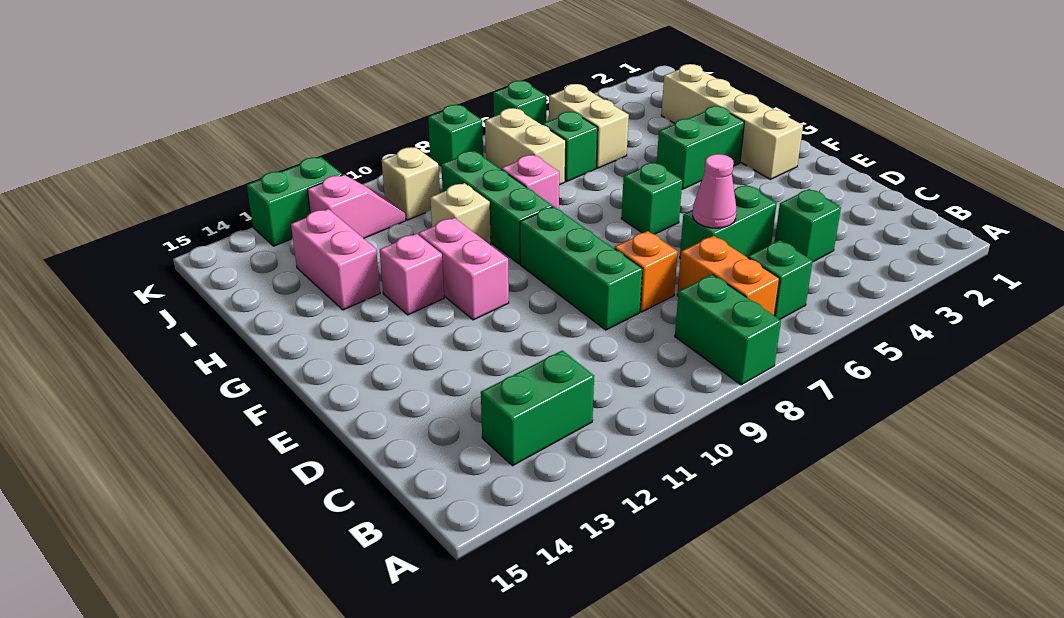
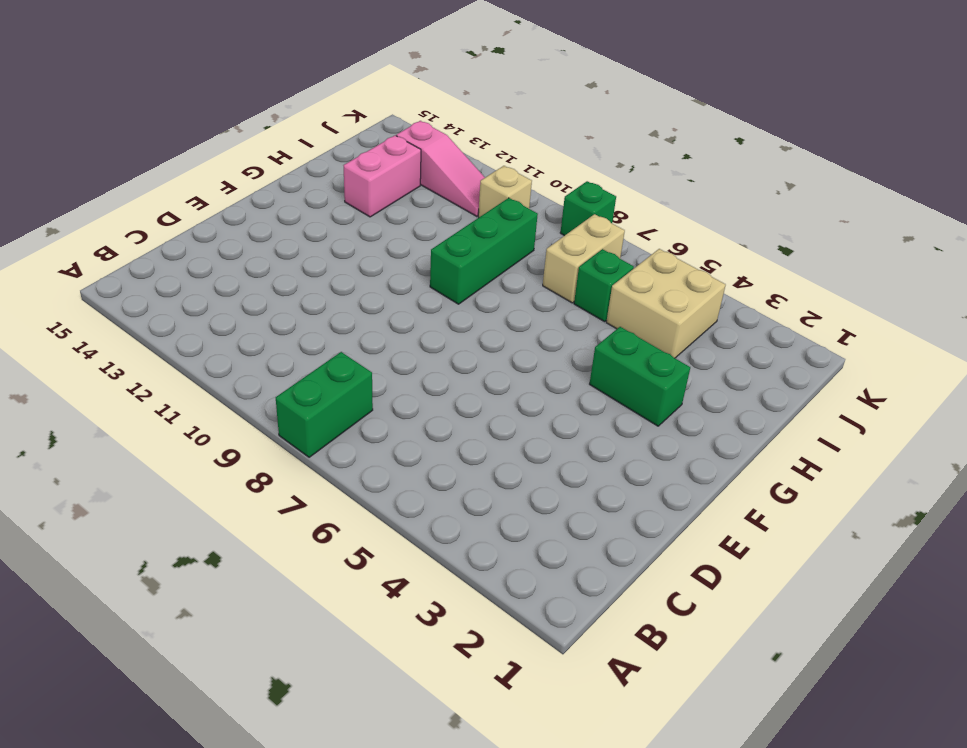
tan 2x2 brick [606,249,726,358] -> tan 1x2 brick [549,84,629,168]
pink 1x3 slope [396,121,485,216] -> pink 1x2 slope [307,175,406,238]
none -> green 1x1 brick [748,240,813,319]
none -> orange 1x2 brick [677,236,779,315]
none -> green 1x2 brick [481,350,594,466]

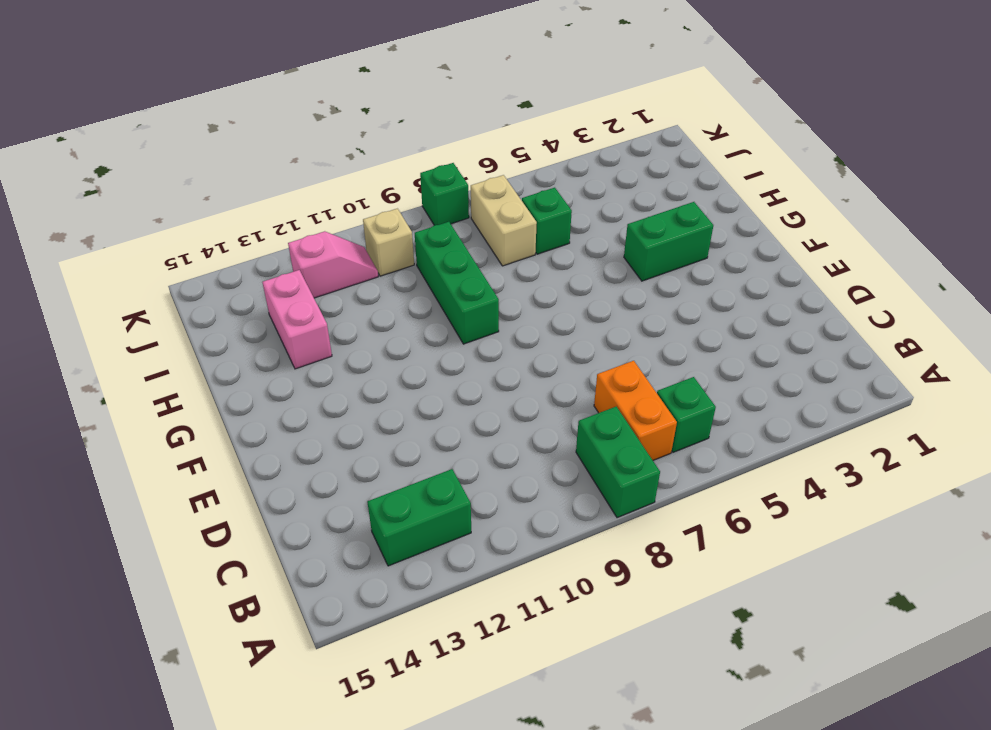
none -> green 1x1 brick [774,189,841,262]
none -> green 1x2 brick [680,185,777,258]
none -> orange 1x1 brick [614,231,678,312]

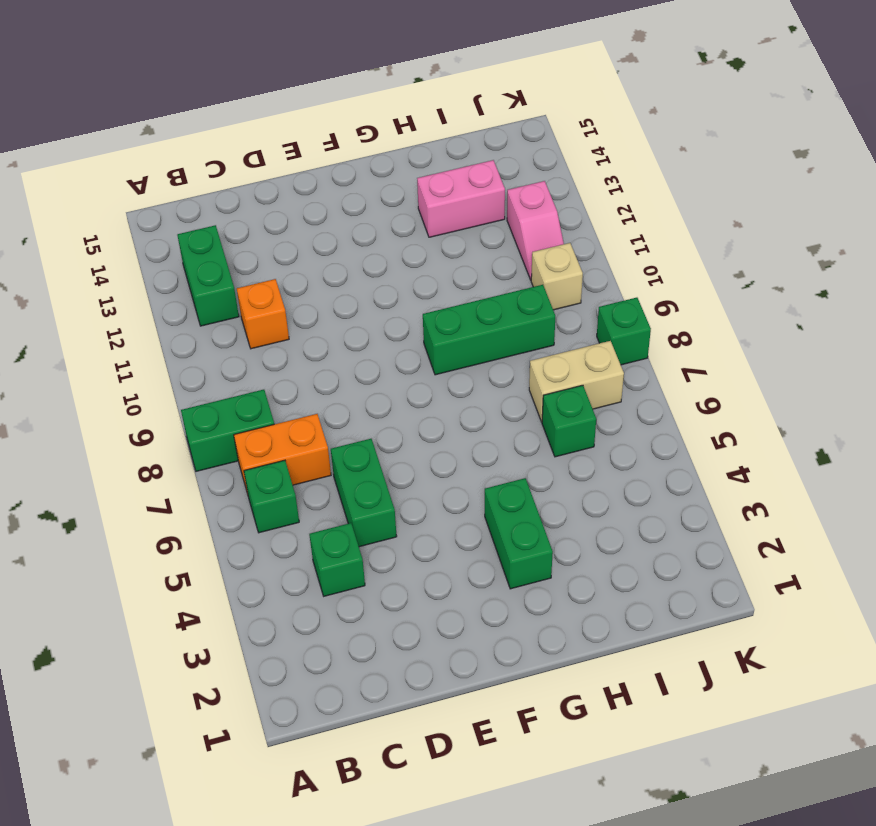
orange 1x1 brick [237,279,289,349] -> orange 1x1 brick moved to [614,231,678,312]
none -> green 1x3 brick [520,207,642,330]
none -> tan 1x4 brick [661,64,803,179]
none -> green 1x1 brick [621,163,682,234]

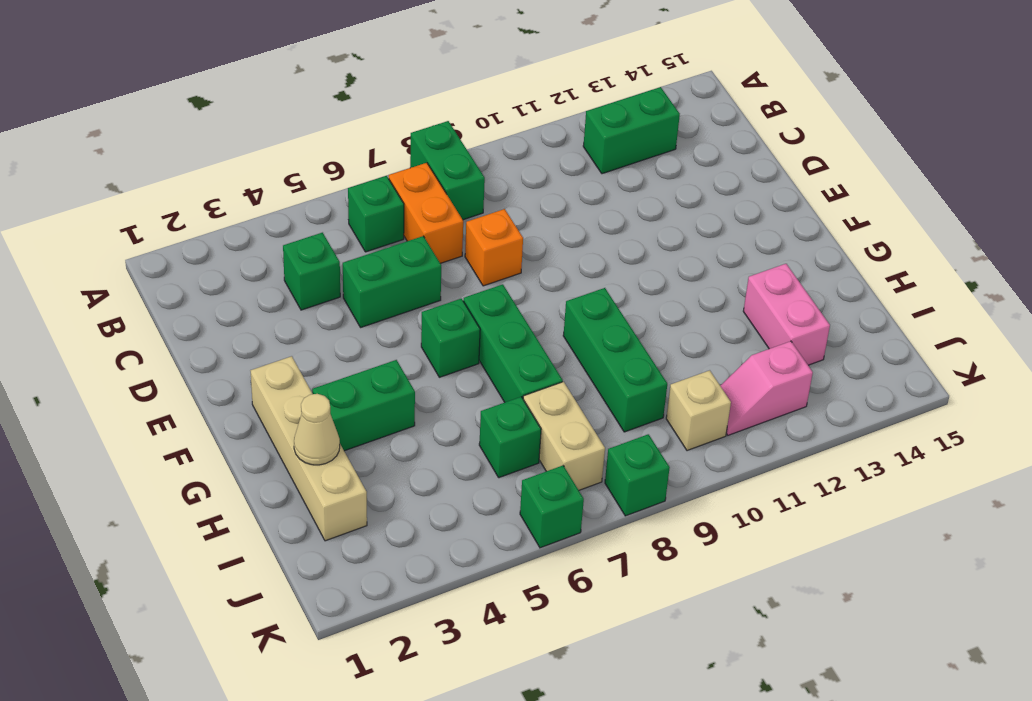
green 1x3 brick [463,284,563,402] -> green 1x3 brick moved to [520,207,642,330]
tan 1x1 cone [294,394,340,465] -> none
none -> pink 1x2 brick [419,218,509,320]
none -> pink 1x1 brick [380,234,444,315]
none -> pink 1x1 brick [502,155,559,209]

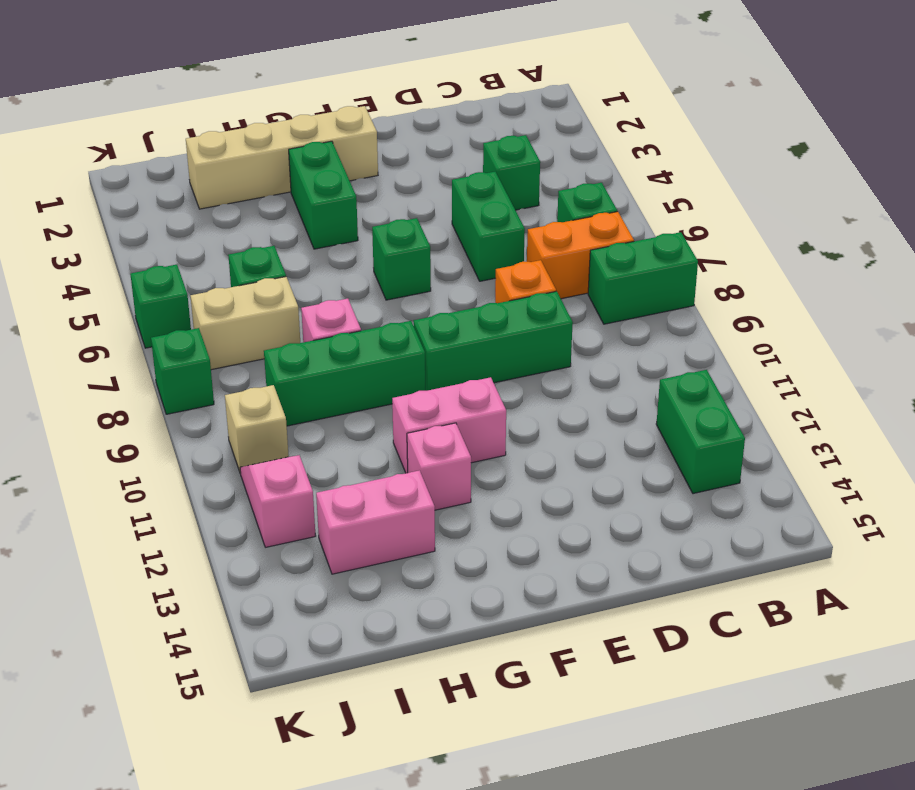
none -> tan 1x1 brick [430,183,491,245]
none -> tan 1x2 brick [549,84,629,168]
none -> green 1x2 brick [247,157,342,246]

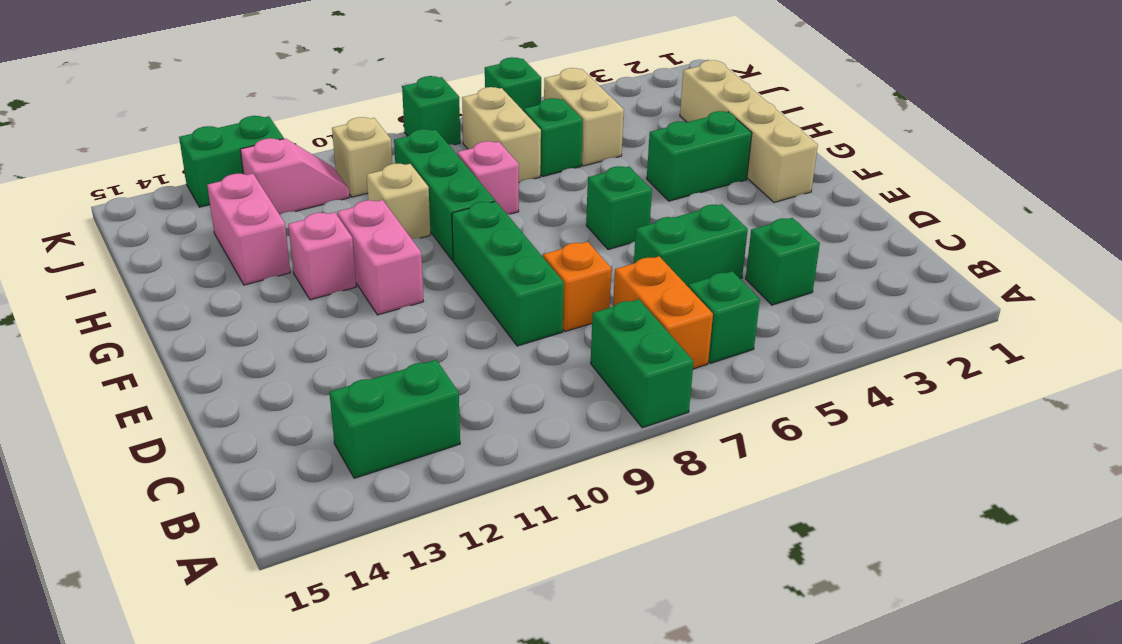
none -> pink 1x1 cone [692,154,736,228]

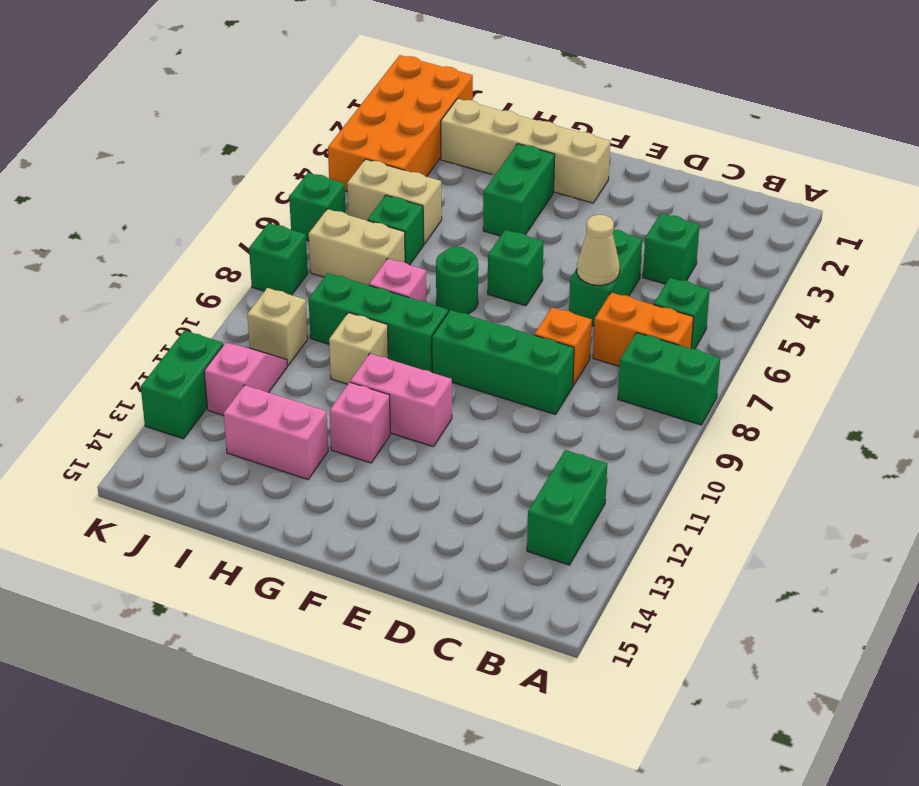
tan 1x1 cone [577,215,620,285] -> pink 1x1 cone [692,154,736,228]
green 1x1 round brick [436,246,478,314] -> none
orange 2x4 brick [328,55,473,192] -> none

